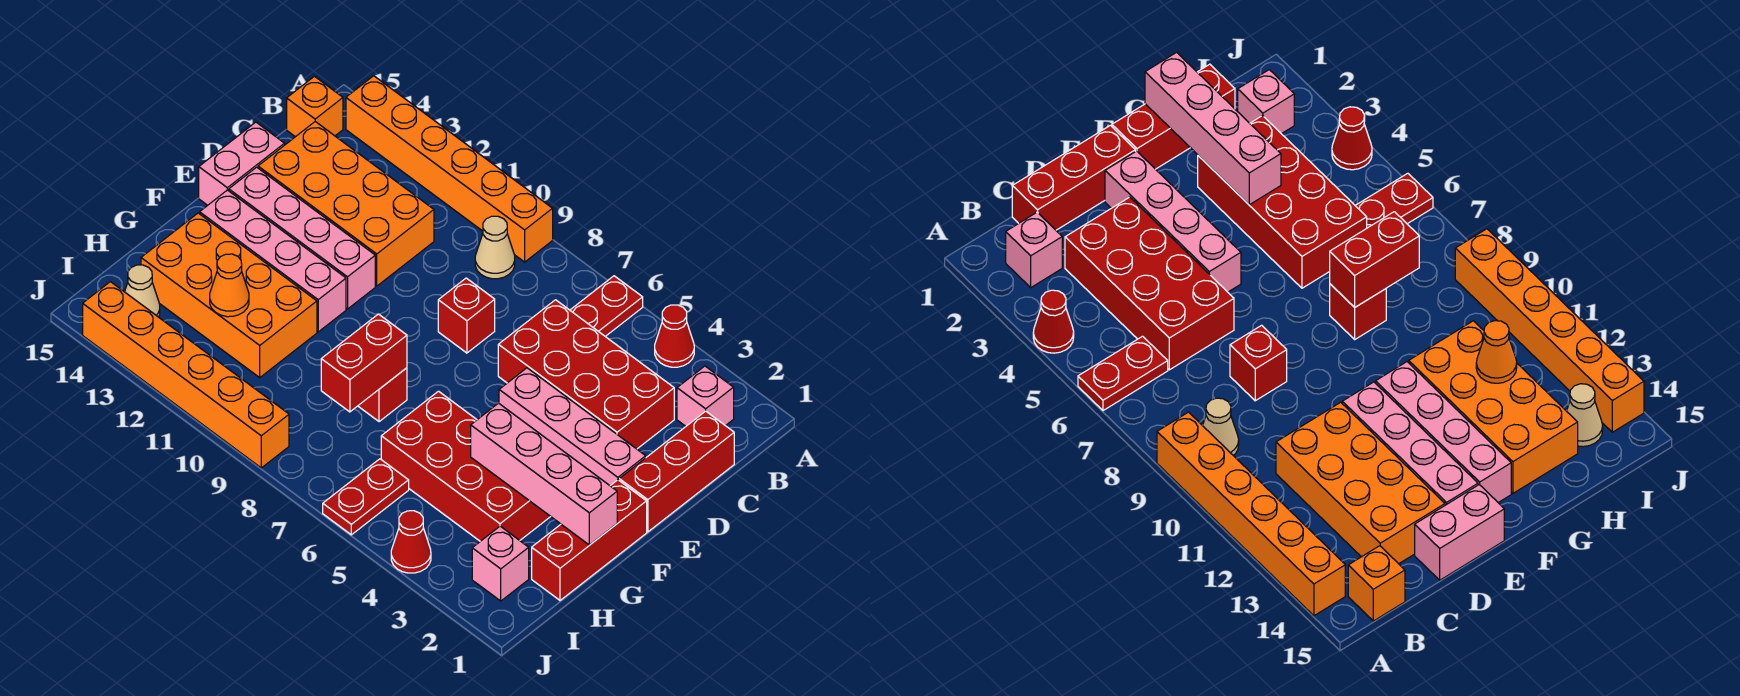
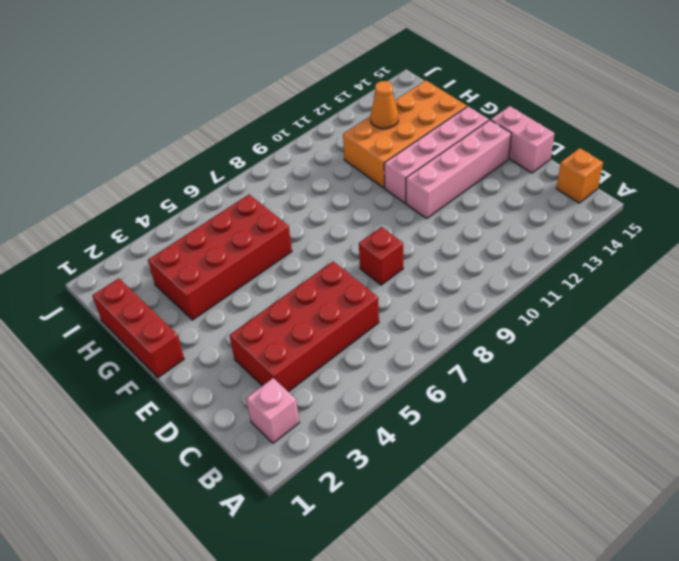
none -> red 1x1 cone [655,305,694,367]
none -> red 1x2 plate [570,276,643,336]
none -> orange 1x6 brick [346,76,553,262]

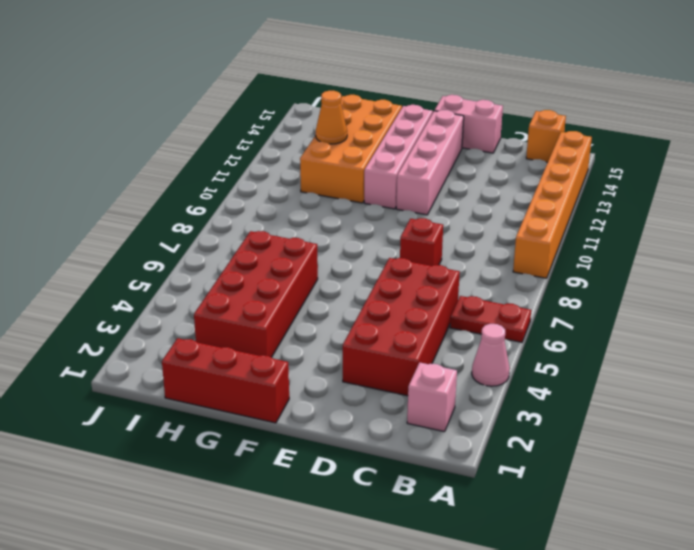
pink 1x1 cone [472,324,510,386] -> red 1x1 cone [655,305,694,367]
none -> tan 1x1 cone [475,216,515,279]
none -> red 1x3 brick [619,411,734,532]
none -> orange 2x4 brick [258,122,434,286]

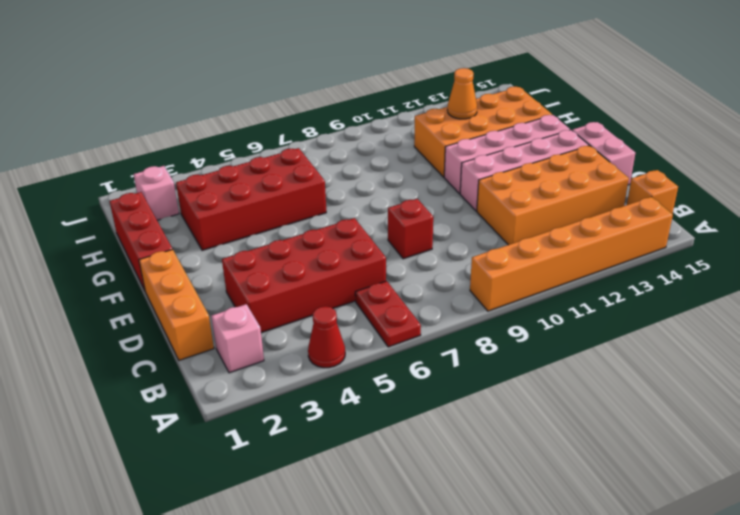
orange 1x3 brick [139,249,214,360] -> red 1x3 brick [619,411,734,532]
none -> tan 1x1 cone [475,216,515,279]
none -> pink 1x4 brick [499,368,646,485]
none -> red 1x1 brick [358,368,407,422]

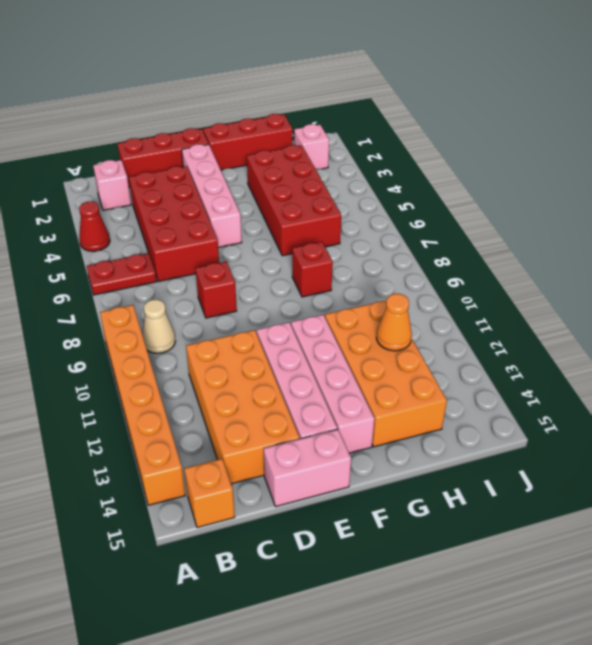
none -> red 1x2 plate [323,459,409,535]
none -> tan 1x1 cone [125,265,160,317]
none -> red 1x1 cone [391,511,431,573]

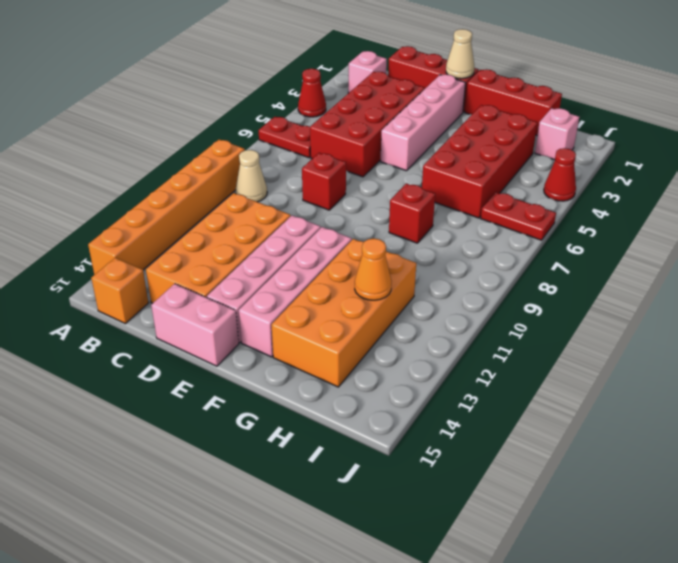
tan 1x1 cone [446,29,474,79] -> tan 1x1 cone moved to [125,265,160,317]
none -> orange 1x6 brick [83,282,289,468]
none -> pink 1x4 brick [471,403,617,545]
none -> red 1x2 brick [321,314,407,412]

